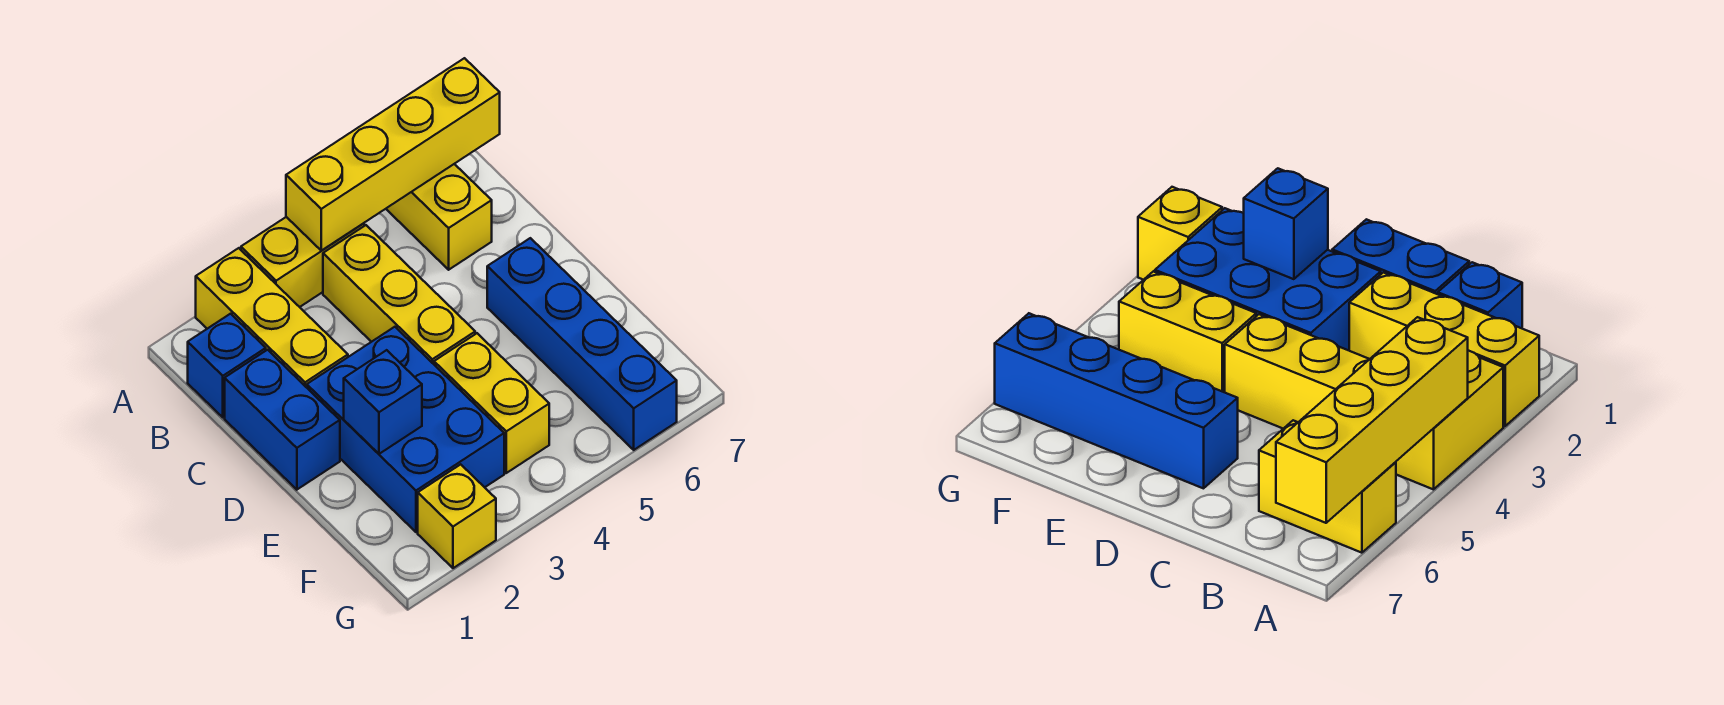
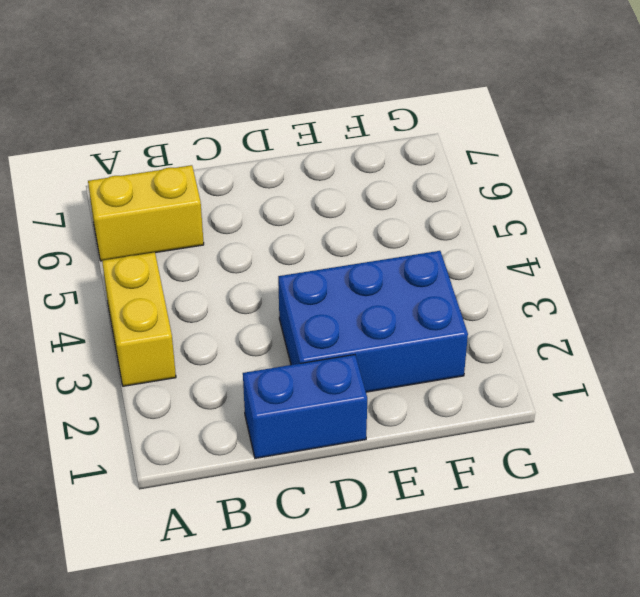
none -> yellow 1x3 brick [196,248,348,387]
none -> blue 1x1 brick [188,314,266,417]
none -> yellow 1x3 brick [323,225,475,364]

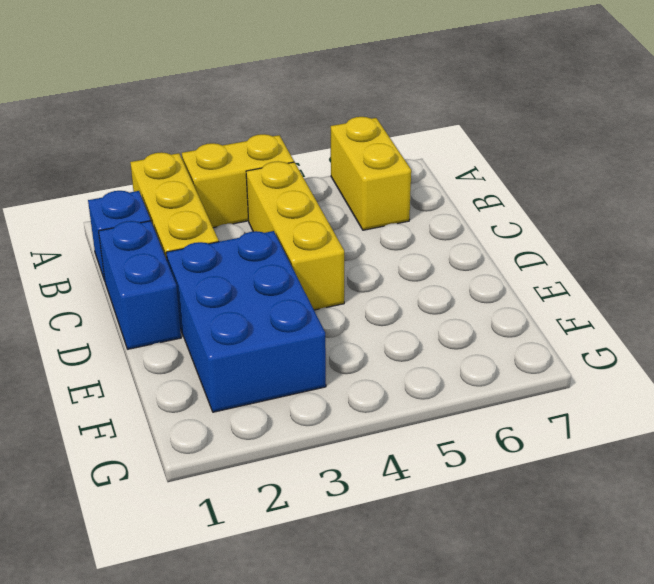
none -> blue 1x4 brick [487,238,677,450]
none -> yellow 1x2 brick [434,333,549,473]
none -> yellow 1x1 brick [418,464,496,568]

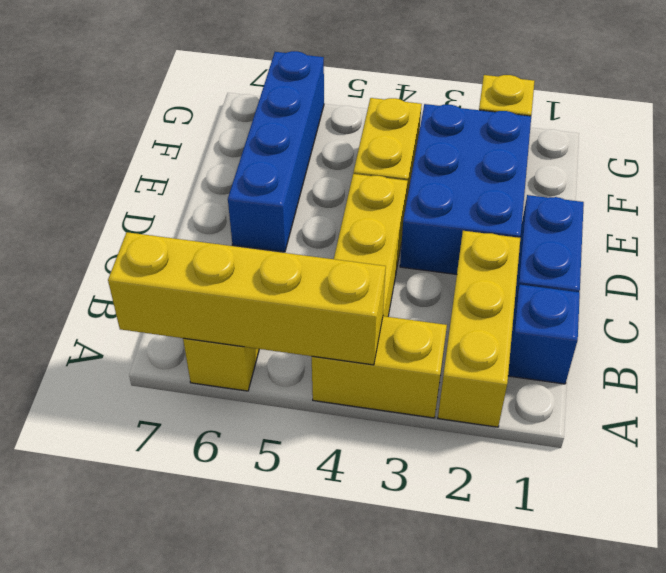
none -> blue 1x1 brick [344,350,422,454]

